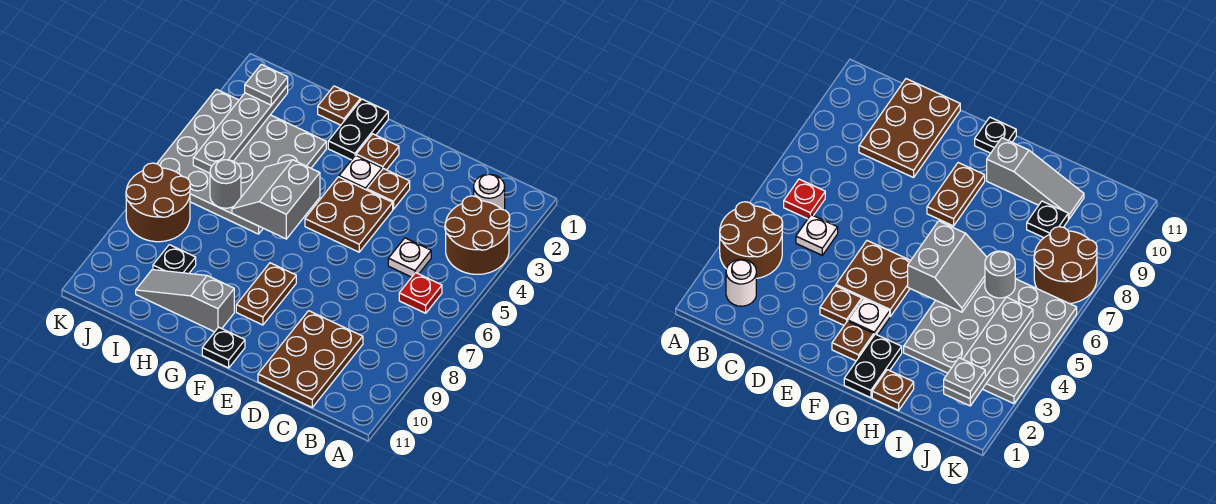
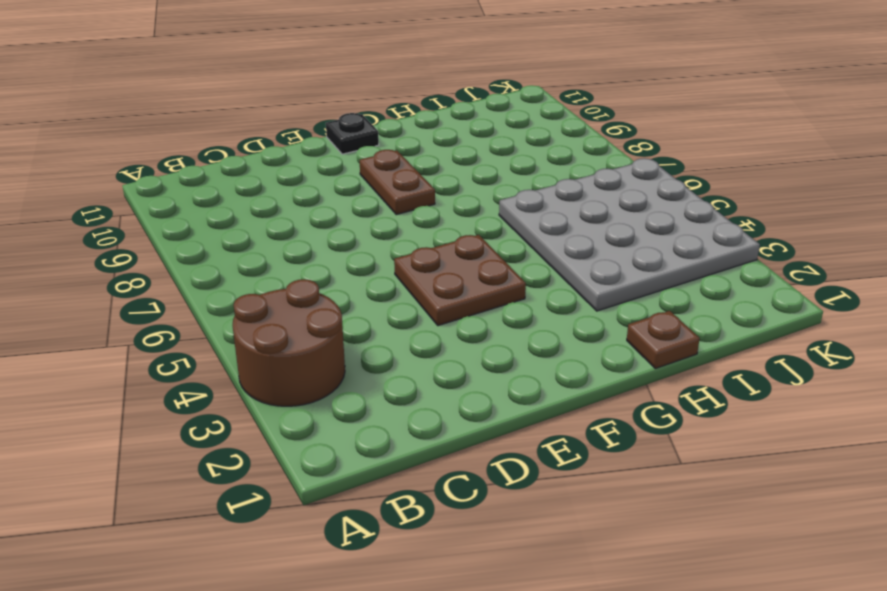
none -> white 1x1 round brick [474,174,505,210]
none -> red 1x1 plate [399,273,442,313]
none -> white 1x1 plate [388,238,431,277]

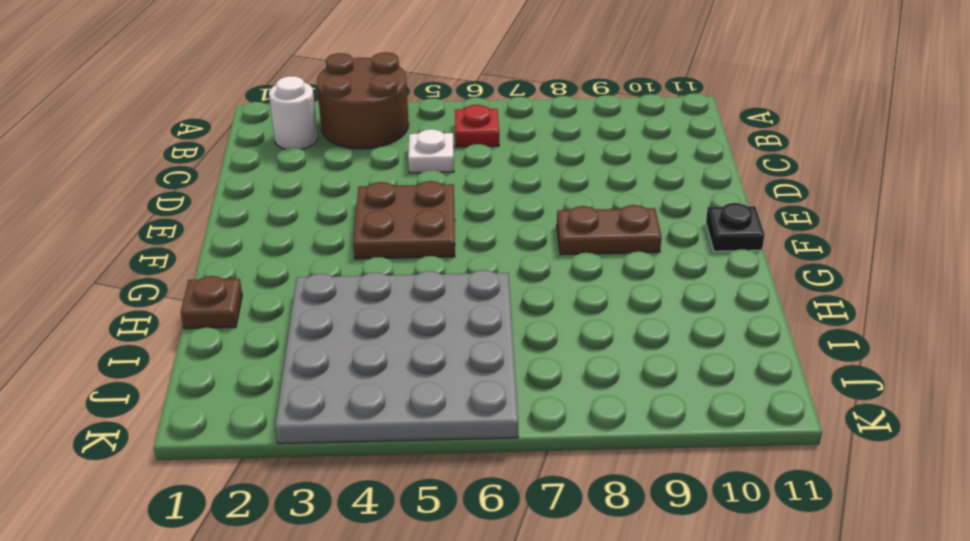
none -> brown 2x3 plate [258,311,363,407]
none -> brown 1x1 plate [367,169,410,209]
none -> brown 1x1 plate [356,134,399,170]

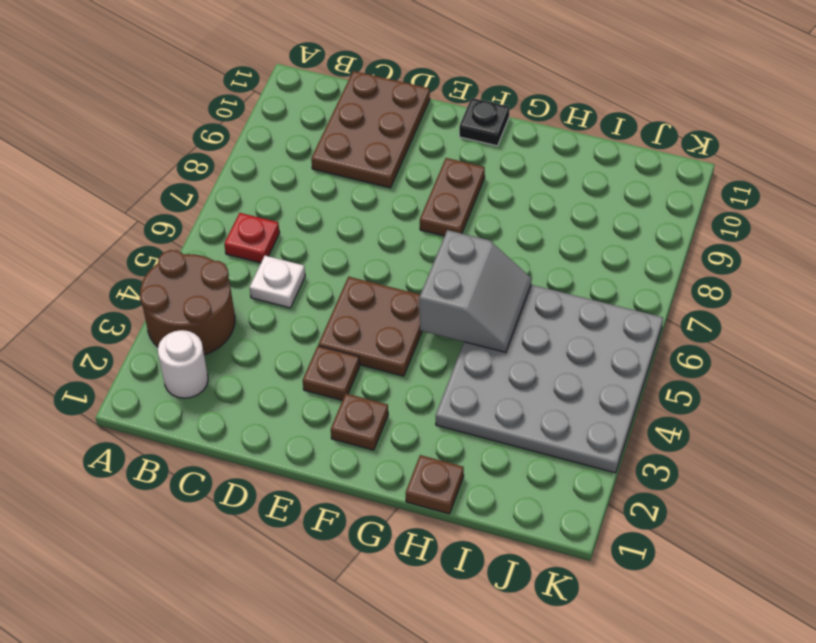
none -> white 1x1 plate [339,155,382,190]
none -> black 1x2 plate [328,99,388,160]
none -> grey 1x3 slope [136,270,234,332]

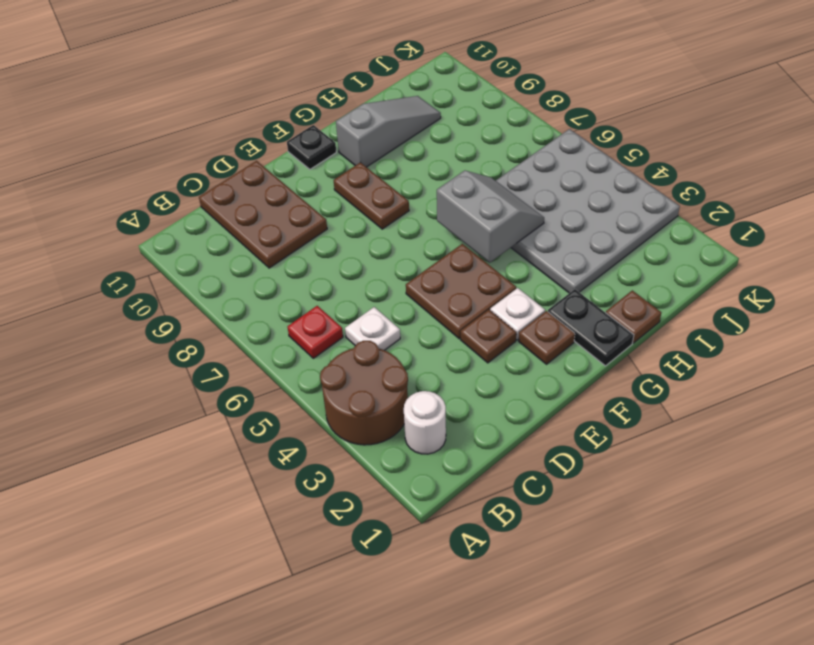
none -> black 1x1 plate [153,245,196,273]
none -> brown 2x2 round brick [126,163,190,242]
none -> grey 1x1 round brick [210,160,241,208]

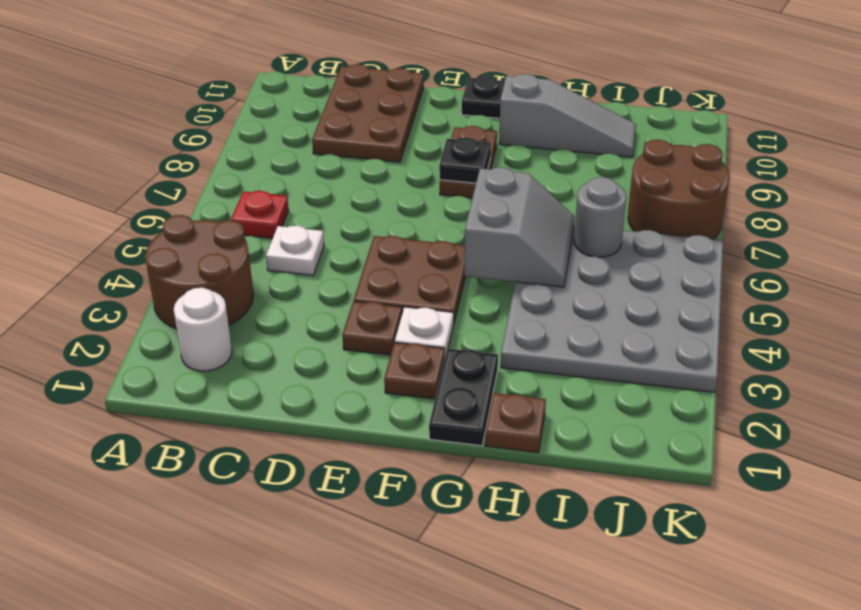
black 1x1 plate [439,137,491,183] -> black 1x1 plate moved to [153,245,196,273]
none -> grey 1x4 plate [193,85,288,173]
none -> grey 1x1 plate [245,64,288,105]

